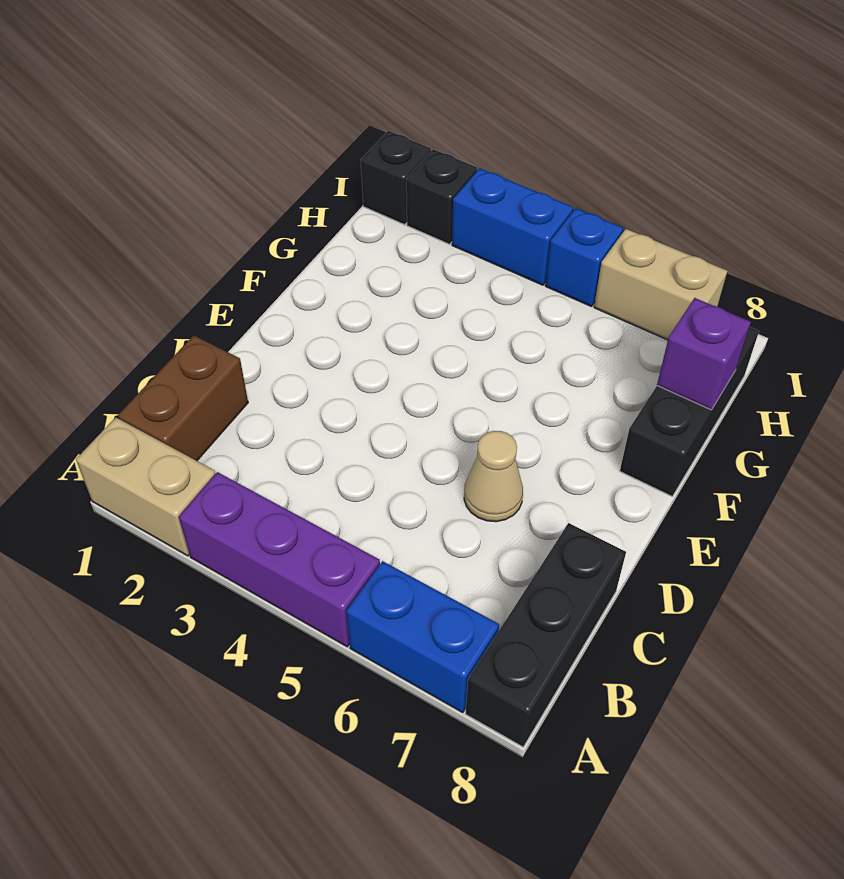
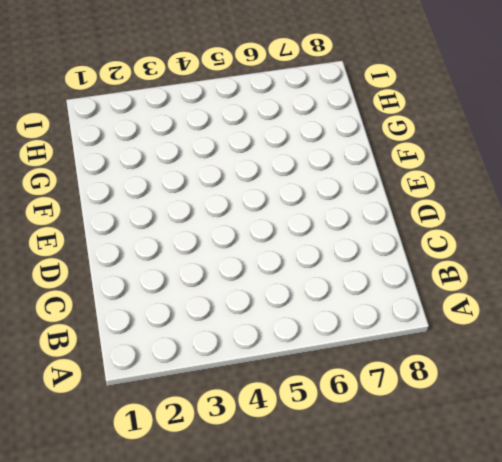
none -> tan 1x2 brick [76,417,215,556]
none -> purple 1x3 brick [179,472,380,647]
none -> blue 1x2 brick [346,561,499,712]

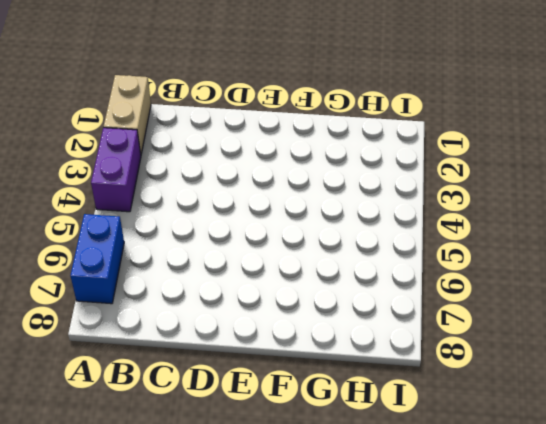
purple 1x2 brick [91,128,141,212] -> purple 1x3 brick [179,472,380,647]
none -> black 1x3 brick [466,523,626,747]
none -> brown 1x2 brick [118,335,248,461]
none -> tan 1x1 cone [464,431,523,522]

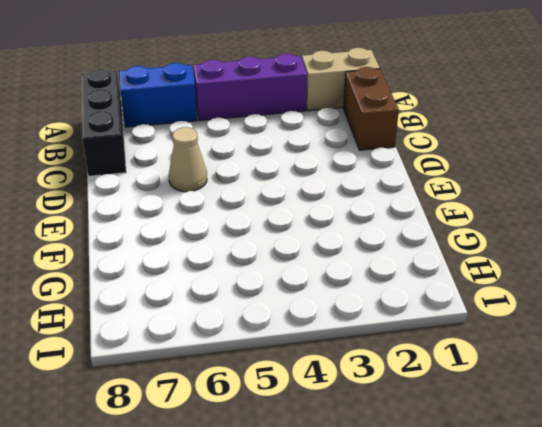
none -> black 1x3 brick [620,327,759,496]
none -> black 1x1 brick [361,131,431,225]
none -> black 1x1 brick [406,149,477,244]

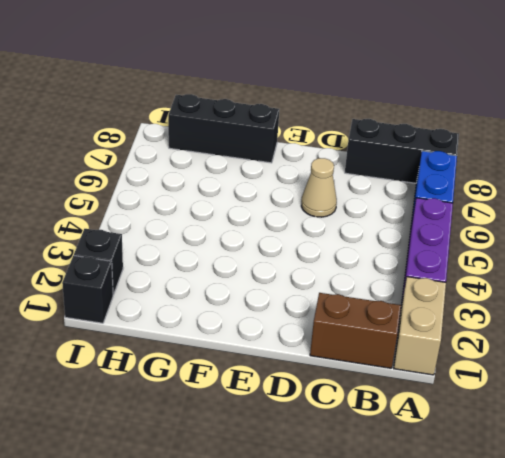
none -> blue 1x2 brick [452,168,573,285]
none -> blue 1x1 brick [545,208,623,306]
none -> tan 1x2 brick [594,229,727,340]

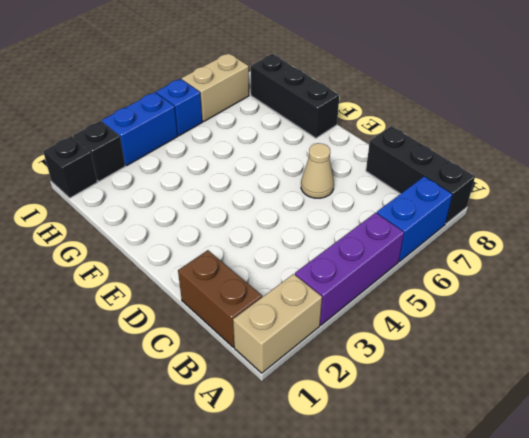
none -> purple 1x1 brick [657,298,751,410]

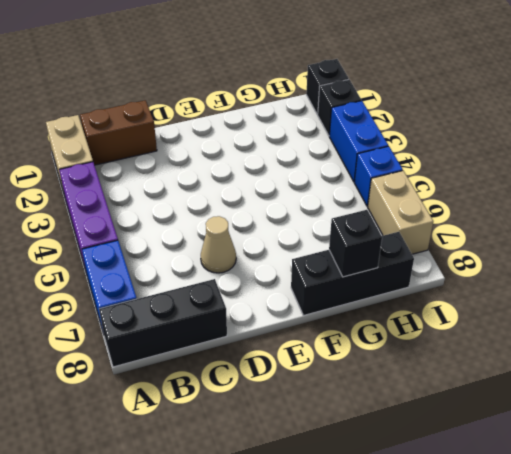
black 1x1 brick [329,210,382,277] -> purple 1x1 brick [657,298,751,410]

